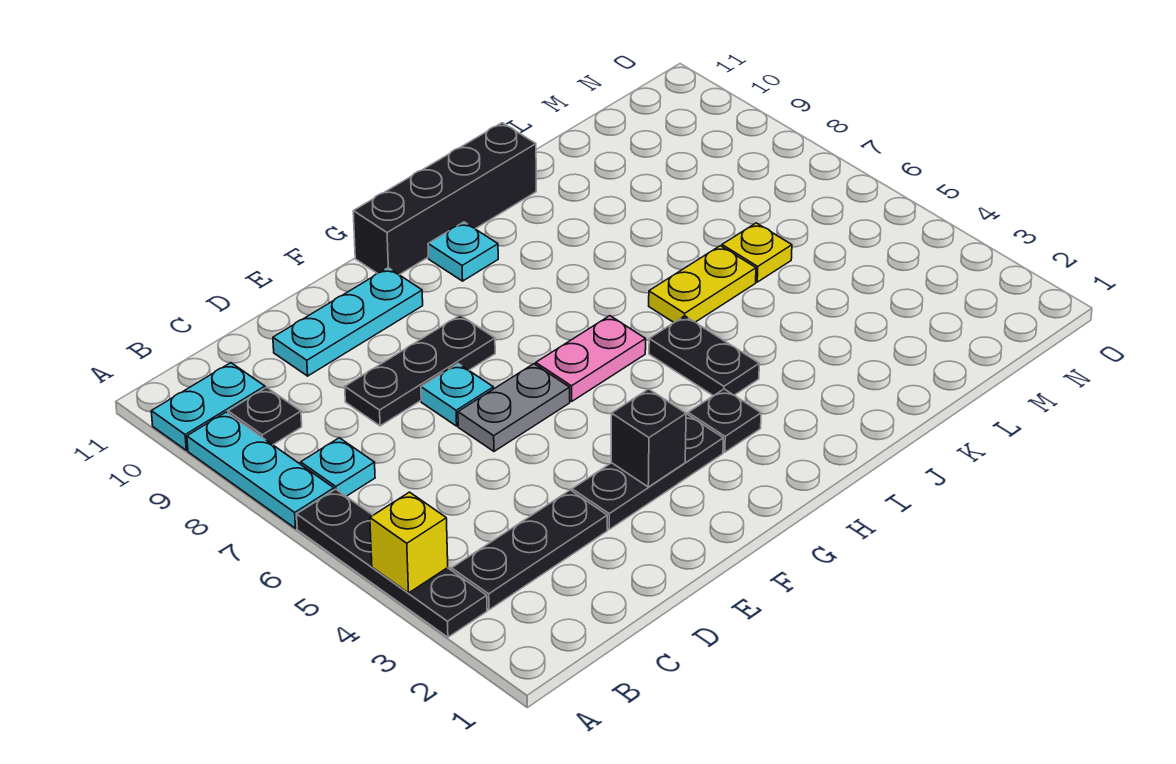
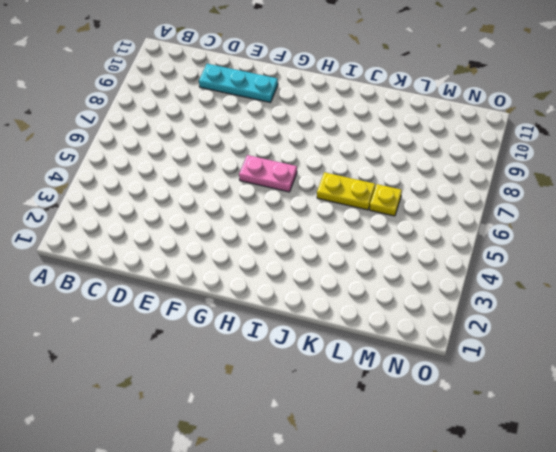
none -> black 1x4 plate [297,489,487,637]
none -> cyan 1x3 plate [187,412,334,528]
none -> cyan 1x2 plate [151,363,265,450]

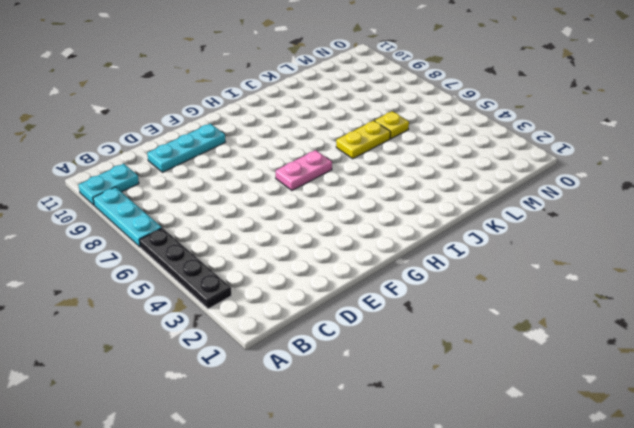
none -> black 1x3 plate [452,490,607,610]
none -> cyan 1x1 plate [301,438,375,496]
none -> black 1x1 plate [228,387,302,445]

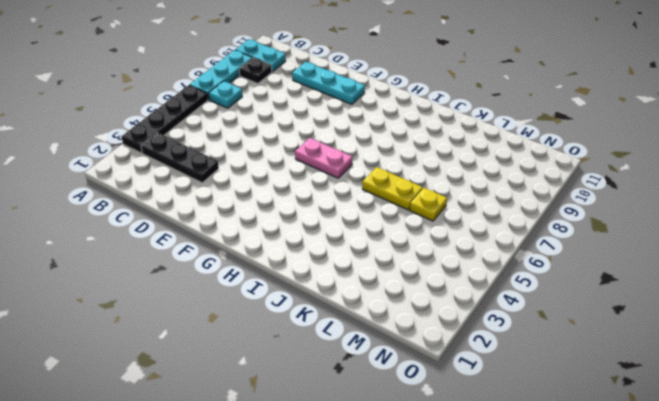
none -> black 1x3 plate [345,315,495,426]
none -> black 1x3 plate [572,414,723,529]
none -> grey 1x2 plate [458,364,570,451]

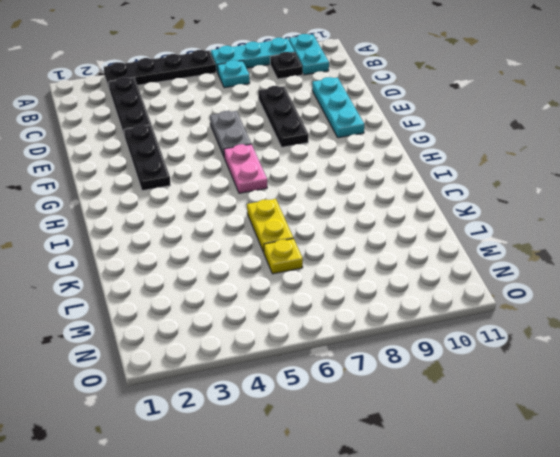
none -> cyan 1x1 plate [421,364,494,426]
none -> black 1x4 brick [353,123,536,275]
none -> black 1x1 plate [688,389,761,452]

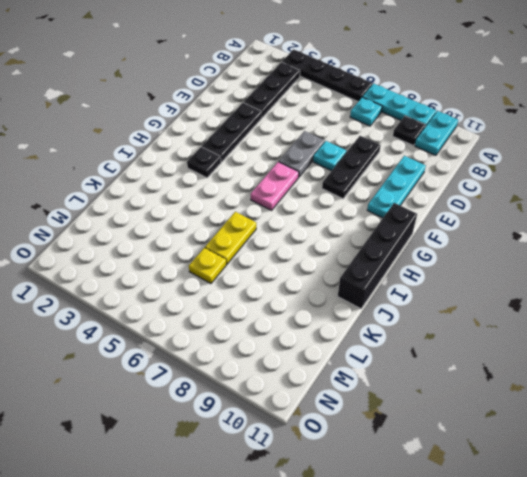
none -> cyan 1x1 plate [428,222,498,281]
none -> black 1x2 plate [649,316,759,396]
none -> yellow 1x1 brick [370,492,448,593]

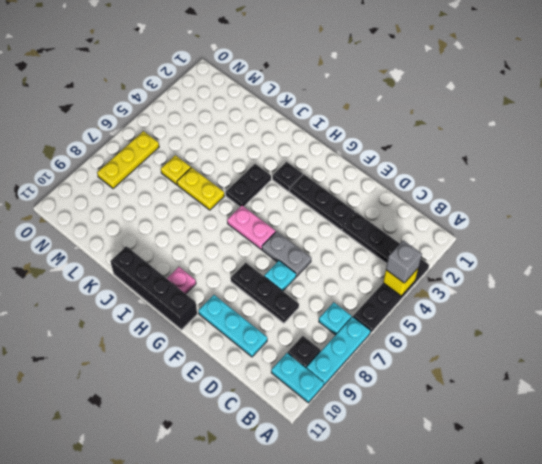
grey 1x1 brick [386,240,422,283] -> none
pink 1x1 plate [167,267,196,294] -> cyan 1x1 plate [428,222,498,281]
yellow 1x3 plate [97,131,159,189] -> none
none -> black 1x1 brick [611,389,686,487]

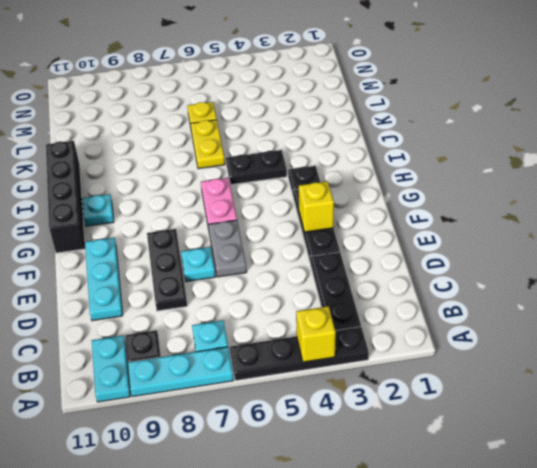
yellow 1x1 brick [299,181,334,232] -> black 1x1 brick [611,389,686,487]

